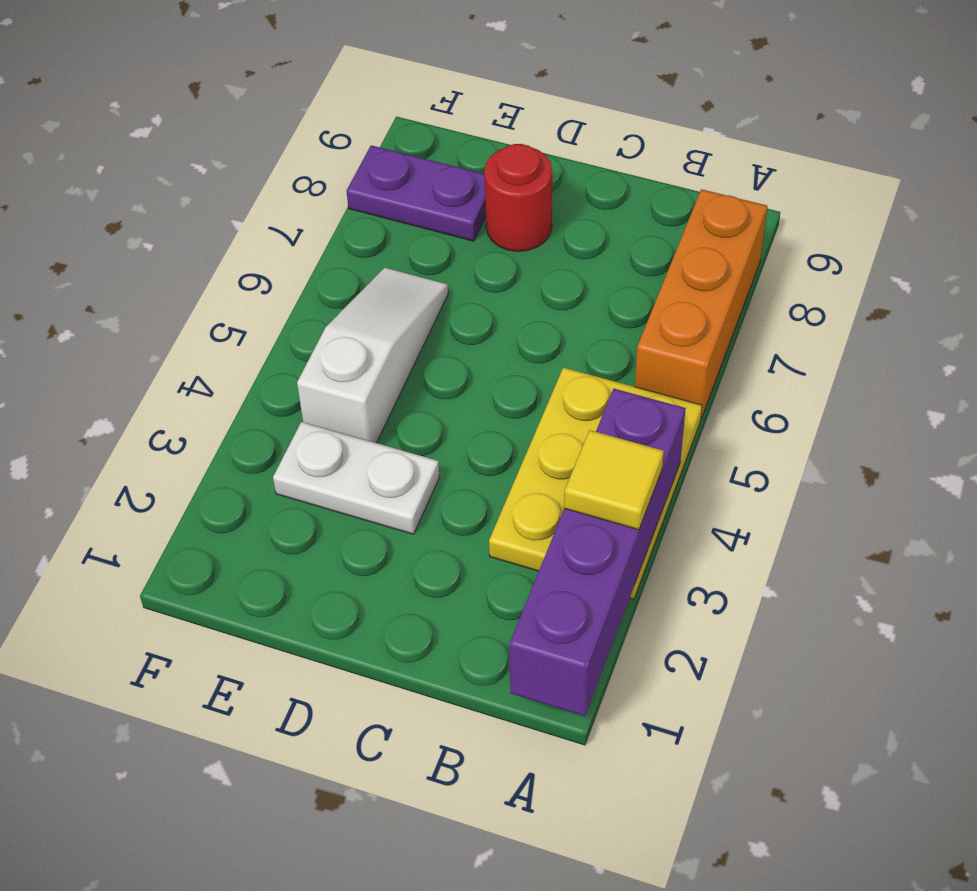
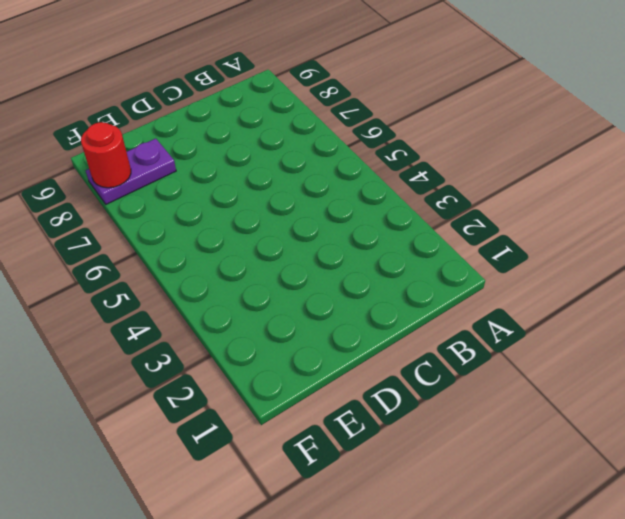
red 1x1 round brick [81,122,131,188] -> red 1x1 round brick moved to [484,144,552,252]
none -> yellow 2x3 plate [489,367,702,599]
none -> orange 1x3 brick [635,189,767,419]

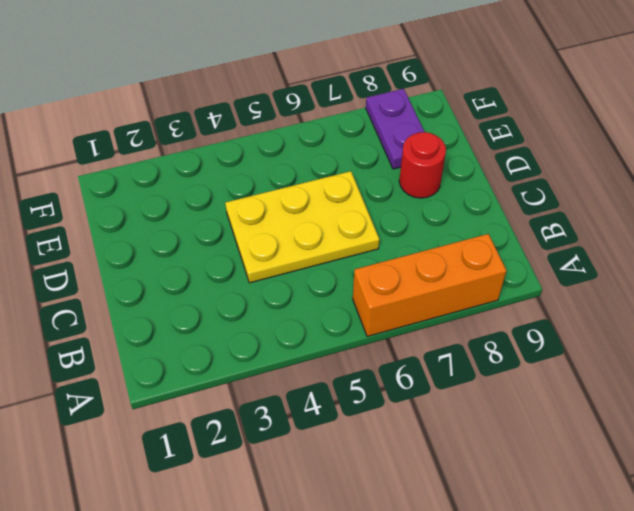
yellow 2x3 plate [225,171,379,283] -> yellow 2x3 plate moved to [489,367,702,599]
none -> white 1x2 plate [273,422,440,534]
none -> white 1x3 slope [297,268,448,443]

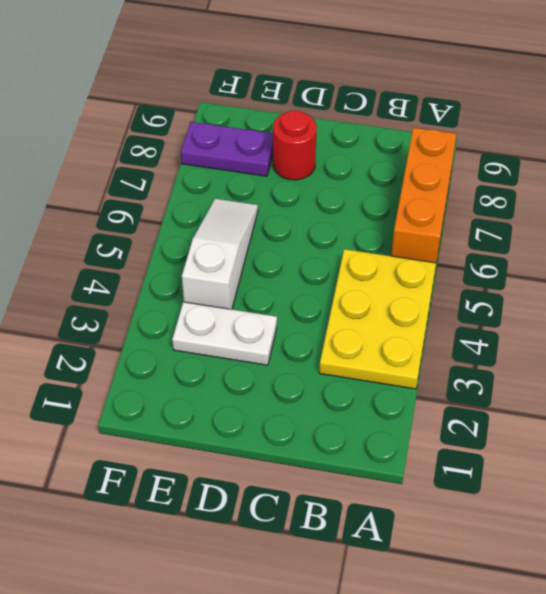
none -> purple 1x4 brick [509,389,686,716]
none -> yellow 1x1 tile [564,430,664,530]

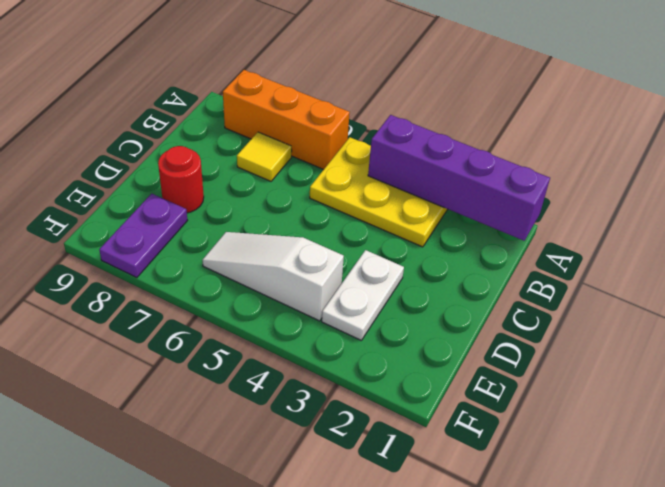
yellow 1x1 tile [237,132,292,181] -> yellow 1x1 tile moved to [564,430,664,530]

